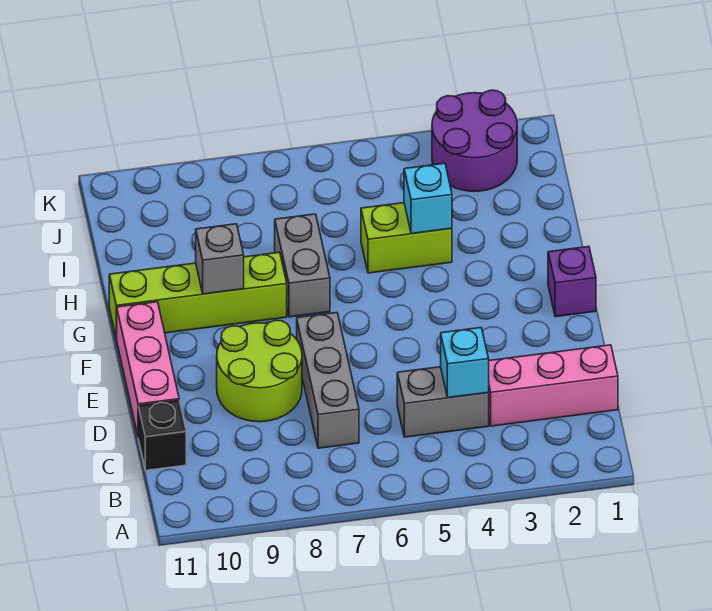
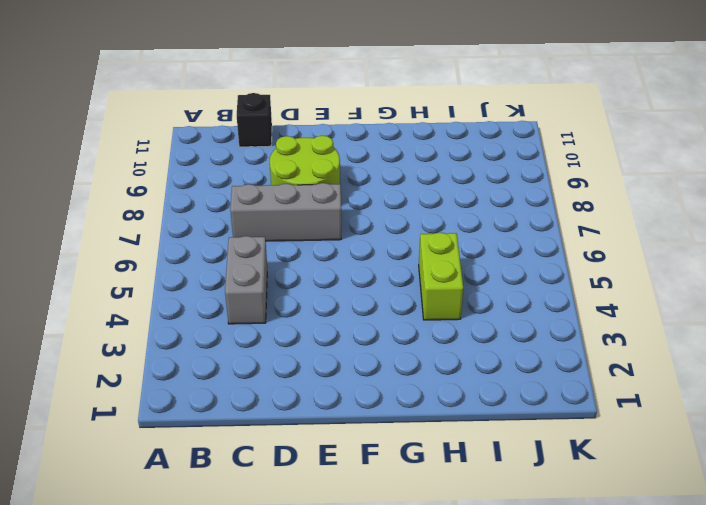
none -> pink 1x3 brick [488,345,618,426]
none -> pink 1x3 brick [117,302,179,435]
none -> purple 1x1 brick [548,246,596,317]

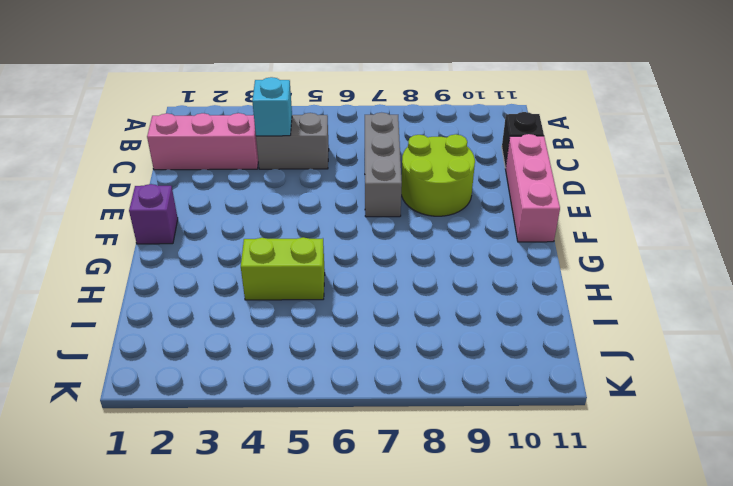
none -> grey 1x2 brick [275,214,330,317]
none -> lime 1x4 brick [109,252,287,339]
none -> purple 2x2 round brick [432,90,517,191]

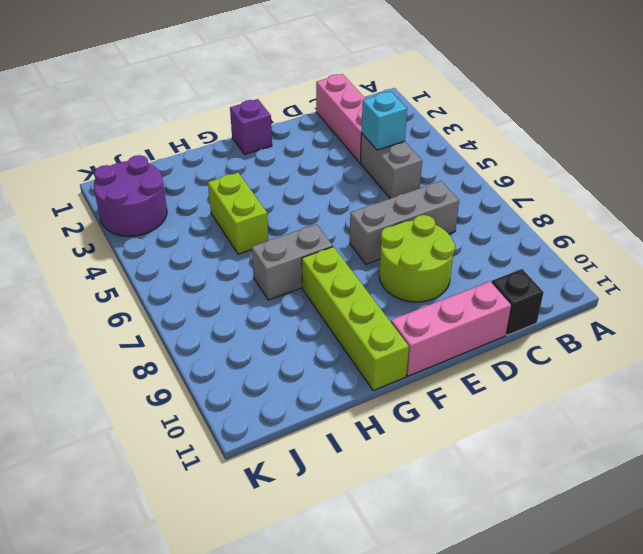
none -> grey 1x1 brick [196,224,244,294]
none -> cyan 1x1 brick [404,163,452,234]

